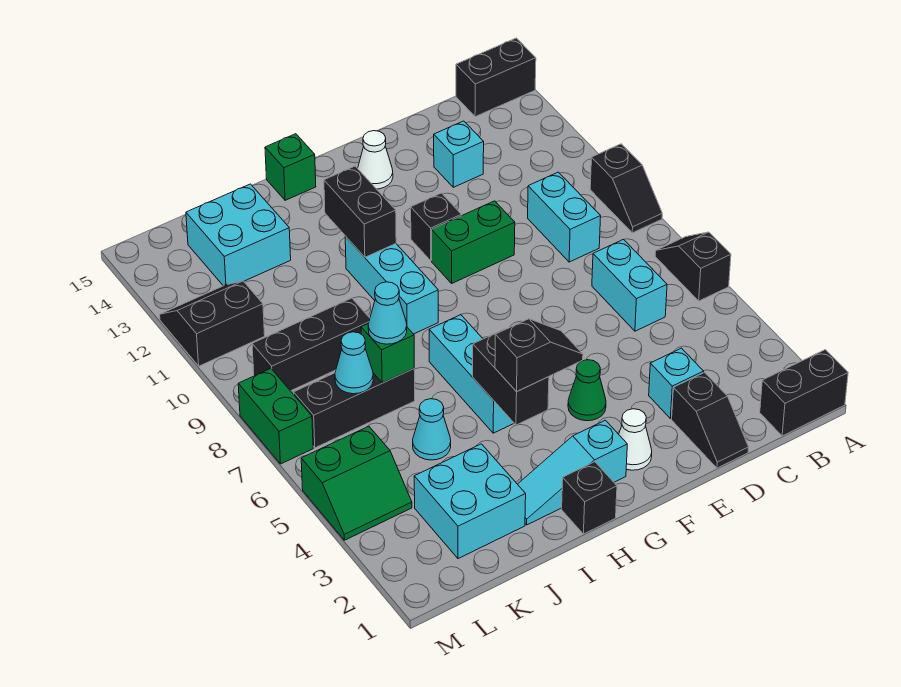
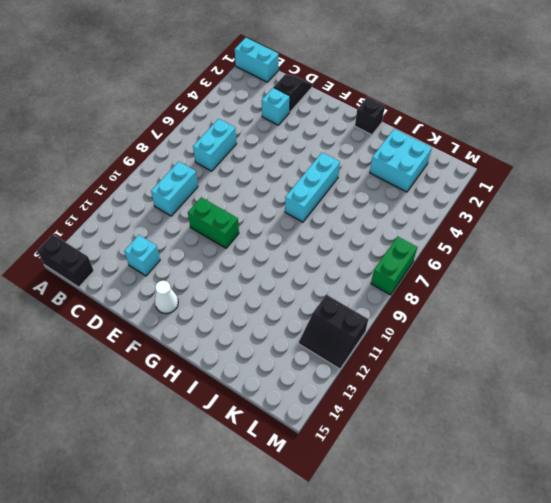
cyan 1x2 brick [235,38,278,82] -> black 1x2 brick [760,350,848,436]
none -> black 1x2 slope [655,232,731,301]
none -> black 1x2 slope [590,144,662,233]
none -> white 1x1 cone [619,409,652,470]
none -> green 1x1 cone [568,360,606,421]

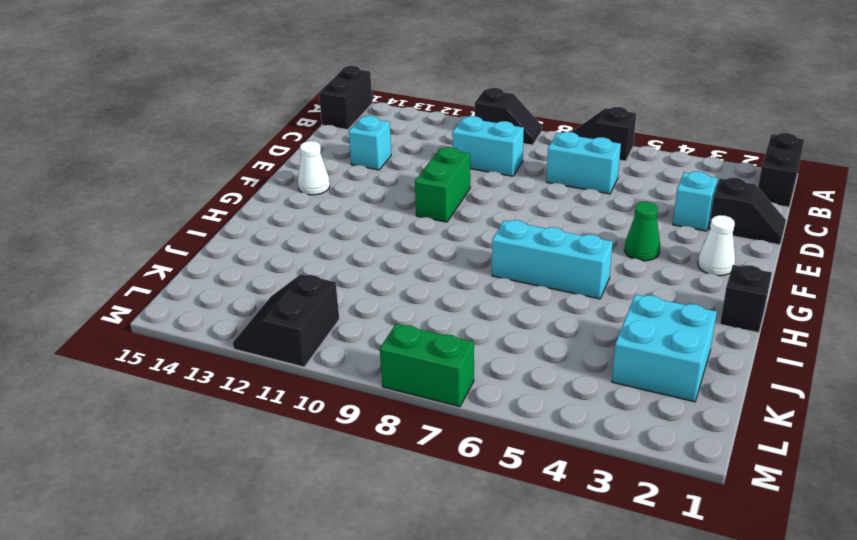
none -> black 1x1 brick [411,193,461,261]
none -> cyan 1x3 slope [518,420,627,525]
none -> cyan 1x3 brick [345,236,438,334]
none -> green 1x1 brick [265,134,316,200]

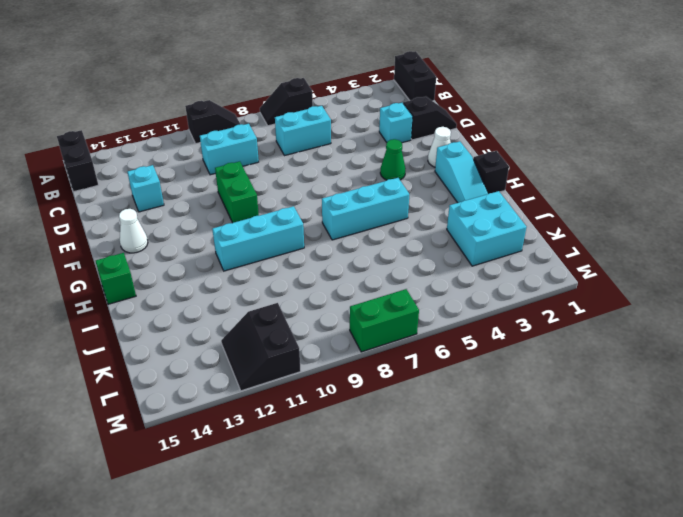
none -> black 1x1 brick [411,193,461,261]
none -> cyan 1x1 cone [413,399,451,460]
none -> black 1x3 brick [294,369,415,448]
none -> black 1x3 brick [252,298,370,391]

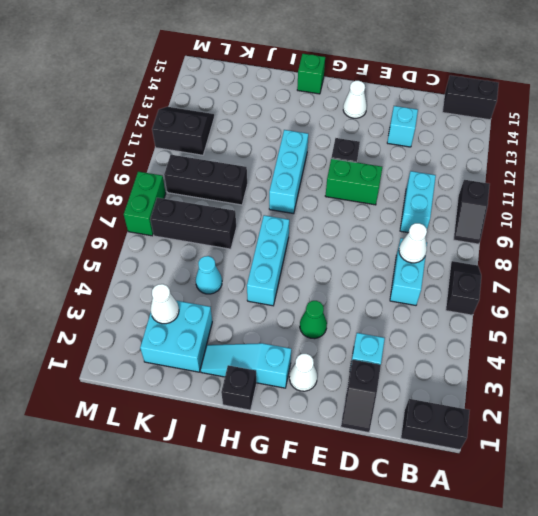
white 1x1 cone [399,223,427,263] -> none
white 1x1 cone [151,284,179,324] -> none
none -> cyan 2x2 brick [186,184,291,286]
none -> green 2x2 slope [301,426,412,540]
none -> black 1x2 brick [473,329,549,425]
none -> black 1x2 brick [324,166,396,257]

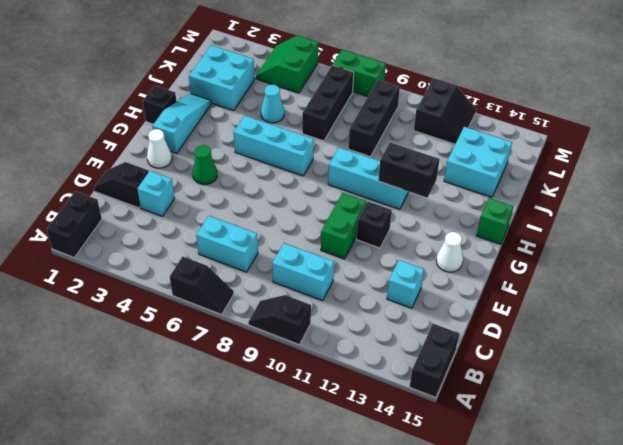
none -> black 1x2 brick [473,329,549,425]
none -> green 1x1 brick [361,324,414,383]
none -> cyan 1x1 cone [335,332,373,394]
none -> black 1x2 slope [495,319,583,392]

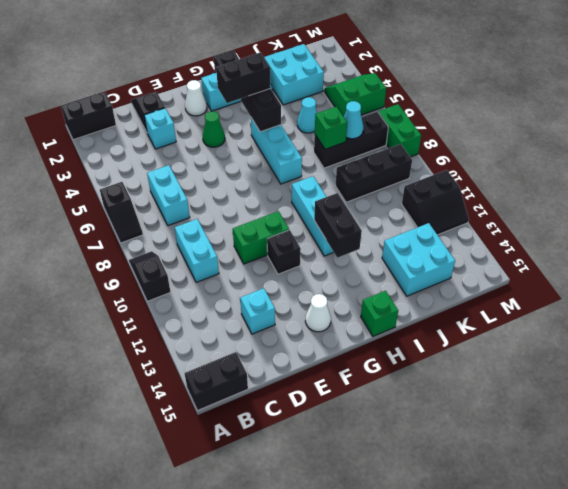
black 1x2 brick [216,53,271,103] -> black 1x2 slope [495,319,583,392]
none -> cyan 1x1 cone [368,282,407,344]

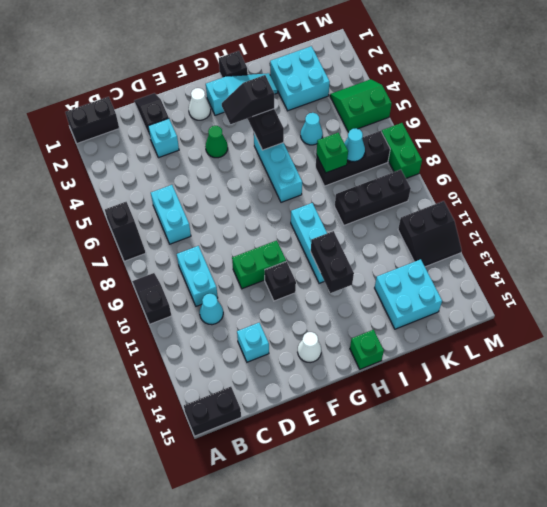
cyan 1x1 cone [200,294,223,325] -> cyan 1x1 cone moved to [368,282,407,344]

